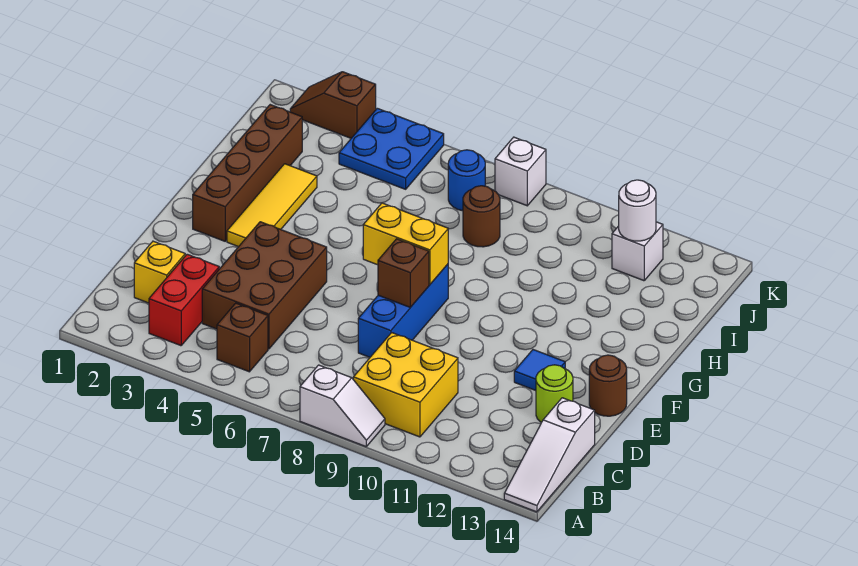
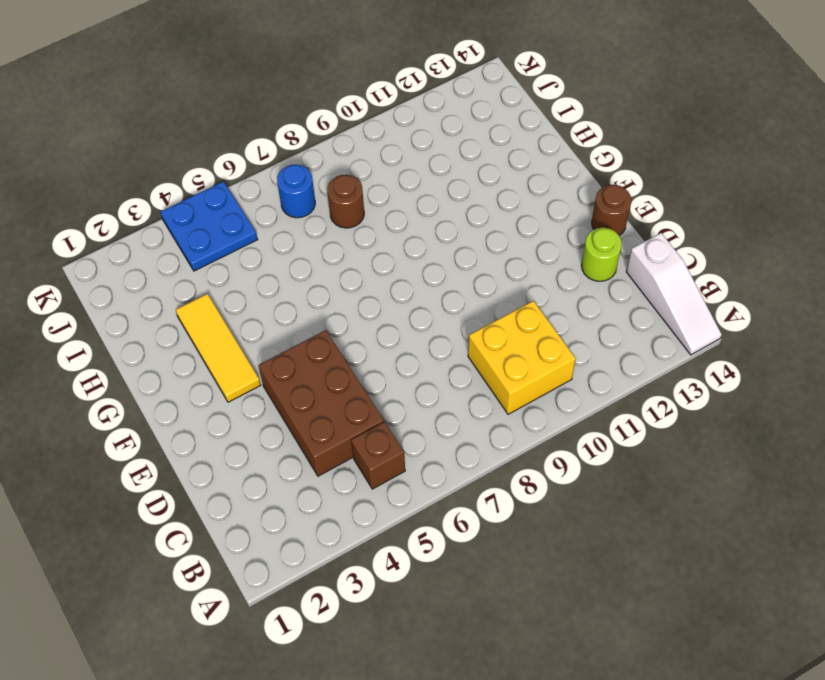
none -> white 1x2 slope [300,365,385,447]
none -> red 1x2 brick [149,254,219,346]
none -> yellow 1x1 brick [134,241,185,303]

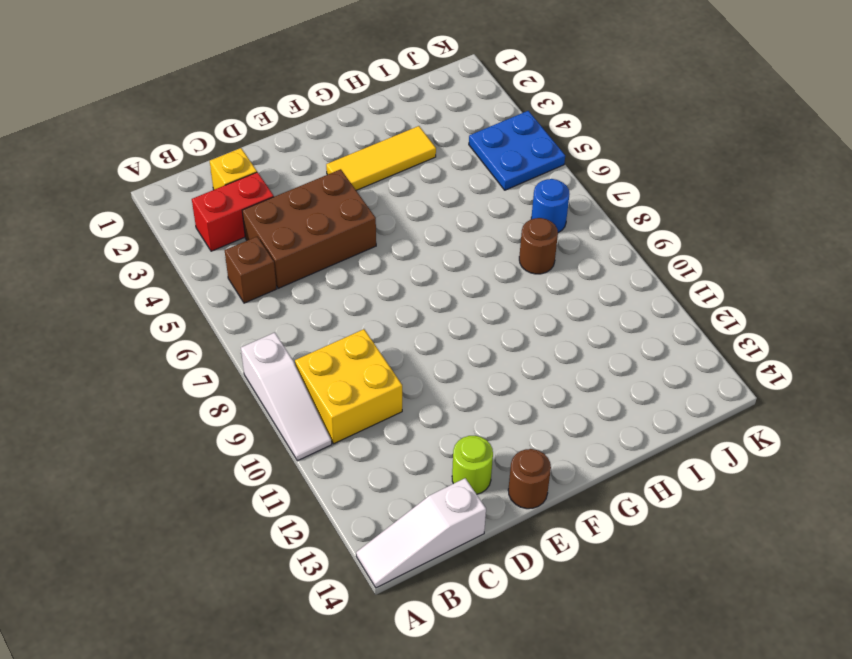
white 1x3 slope [241,333,332,461] -> white 1x2 slope [300,365,385,447]
none -> blue 1x3 brick [358,264,448,357]
none -> blue 1x1 tile [514,350,565,391]
none -> brown 1x4 brick [193,105,302,241]

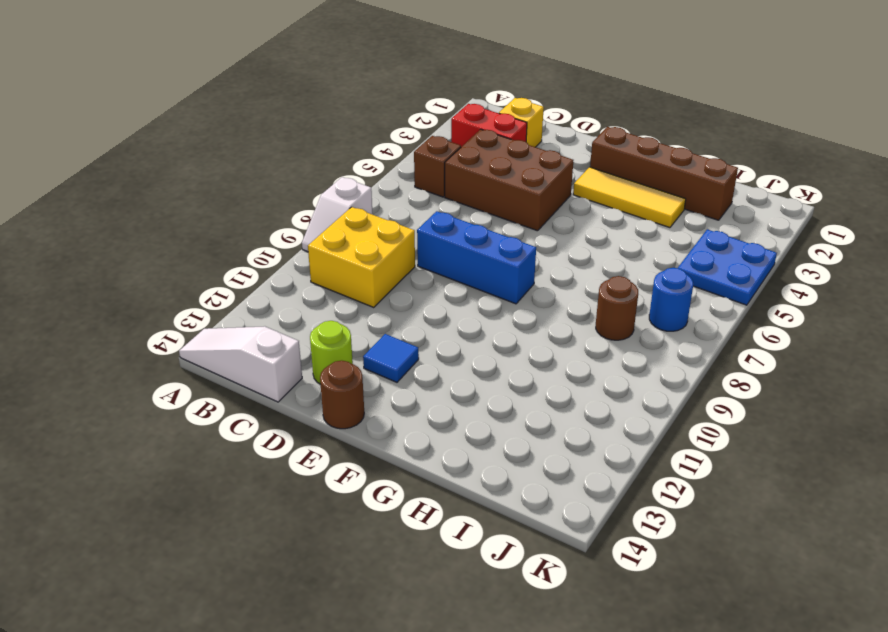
none -> white 1x1 brick [612,222,663,281]
none -> brown 1x2 slope [290,72,376,138]
none -> white 1x1 brick [495,137,546,206]

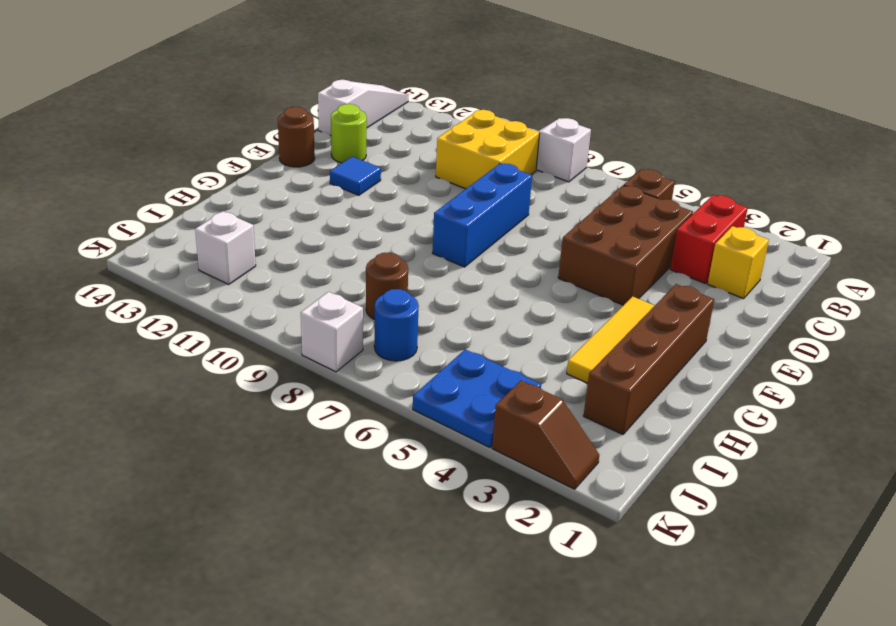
none -> brown 1x1 brick [378,239,429,307]
none -> yellow 1x2 brick [363,203,448,285]
none -> white 1x1 round brick [619,180,656,241]

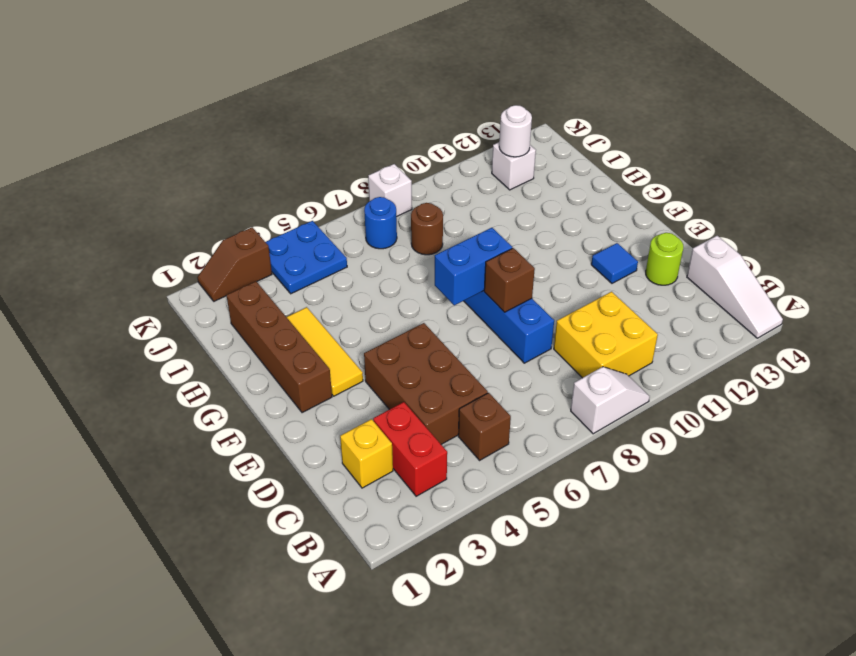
blue 1x2 brick [435,228,512,305] -> yellow 1x2 brick [363,203,448,285]
none -> brown 1x1 round brick [589,355,627,416]

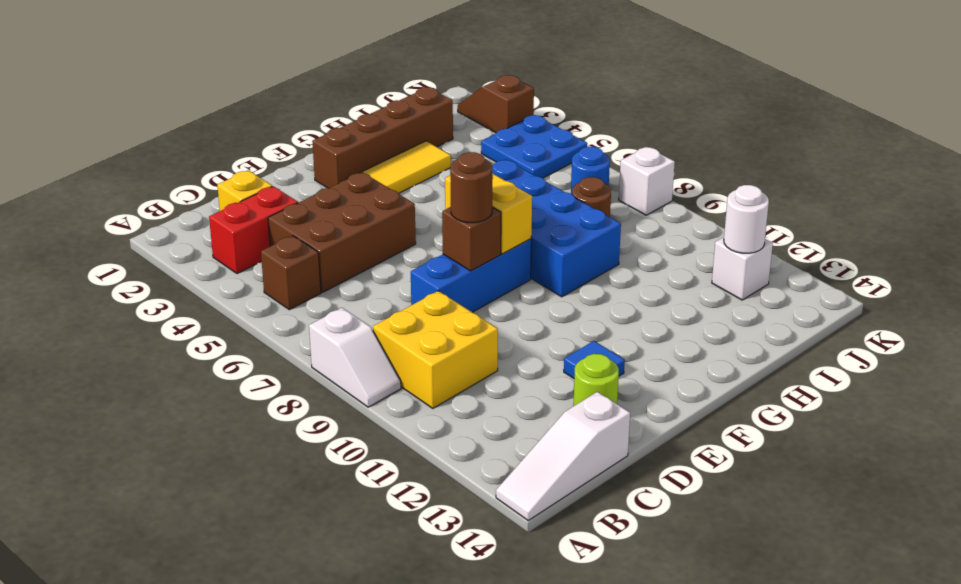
brown 1x1 round brick [450,152,492,223] -> brown 1x1 round brick moved to [589,355,627,416]
blue 2x4 brick [492,159,621,297] -> none

